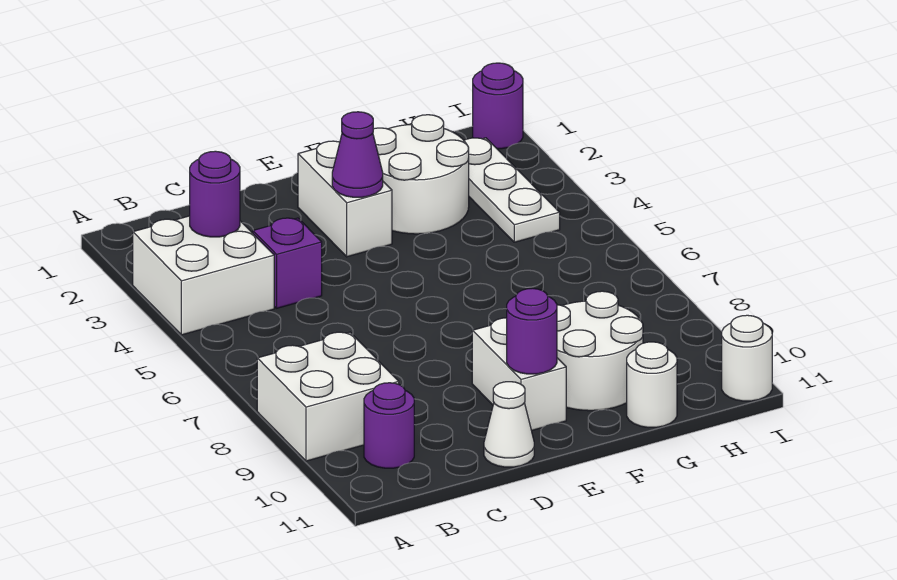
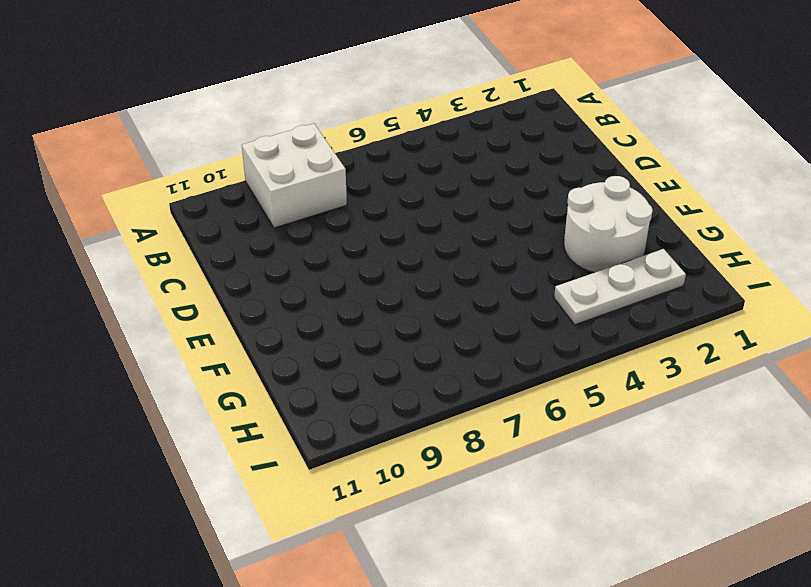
none -> white 2x2 brick [133,216,274,335]
none -> purple 1x1 round brick [364,383,414,468]
none -> purple 1x1 brick [253,218,322,308]

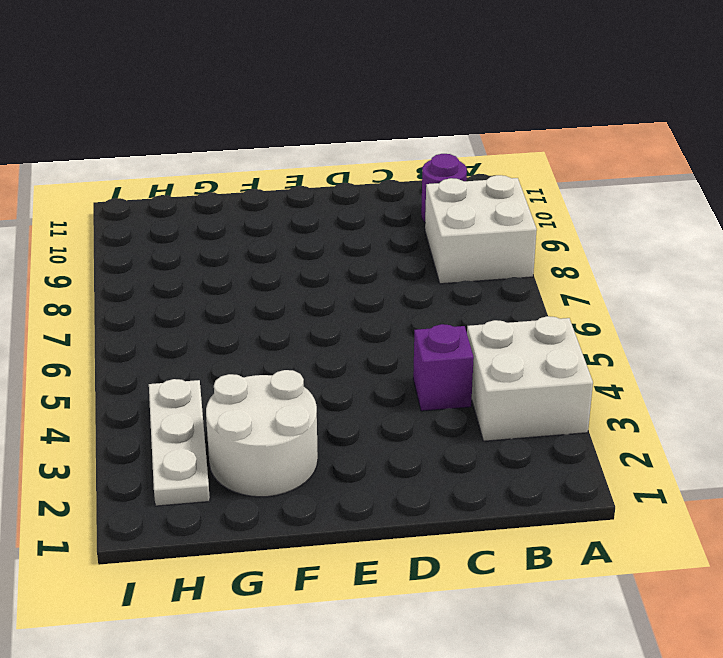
none -> white 1x1 cone [484,382,534,467]
none -> white 1x2 brick [298,141,392,257]
none -> white 1x2 brick [472,318,566,431]

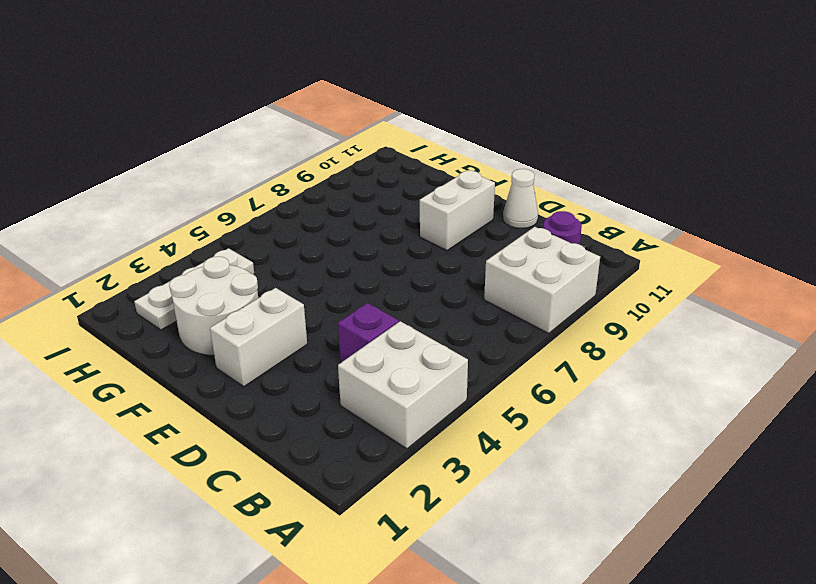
none -> white 2x2 round brick [557,291,643,411]
none -> white 1x1 round brick [627,342,677,428]
none -> purple 1x1 round brick [473,63,523,149]

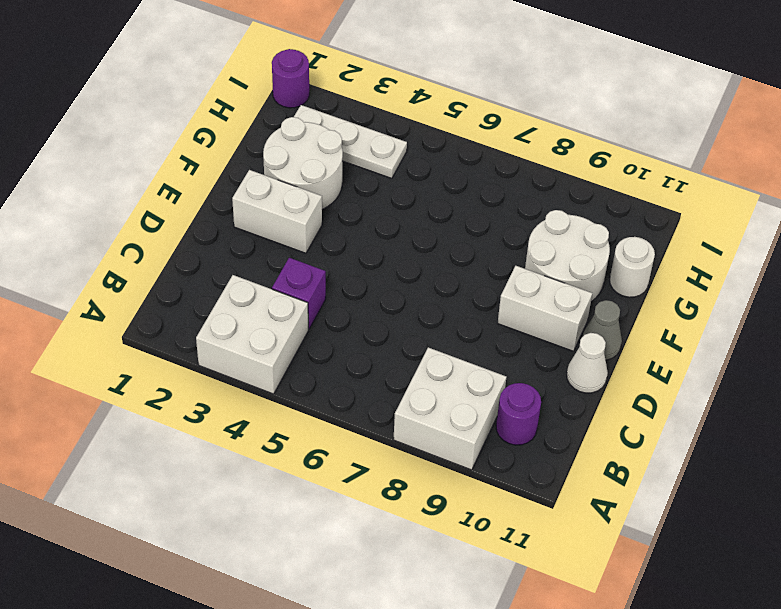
grey 1x1 cone [582,300,622,360] -> none
none -> white 1x1 round brick [722,315,772,401]
none -> purple 1x1 round brick [190,151,240,237]
none -> purple 1x1 cone [332,112,383,197]

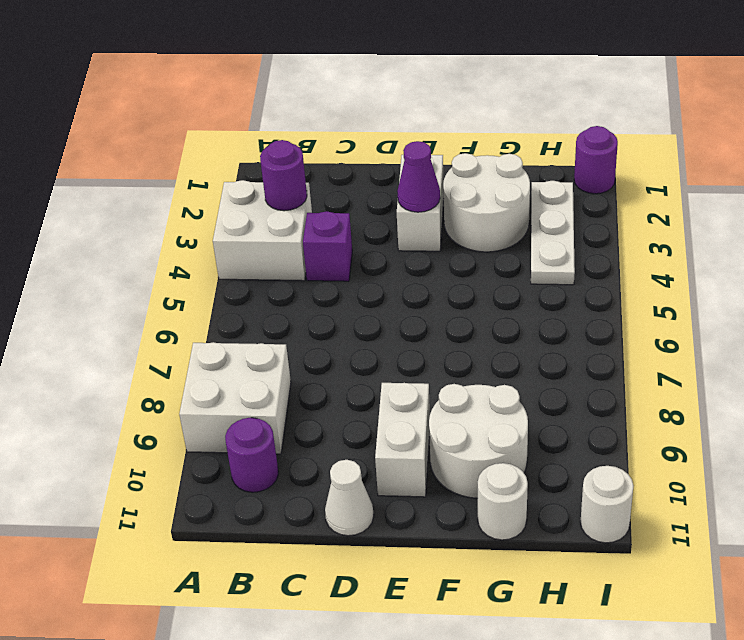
none -> purple 1x1 round brick [507,288,557,374]

